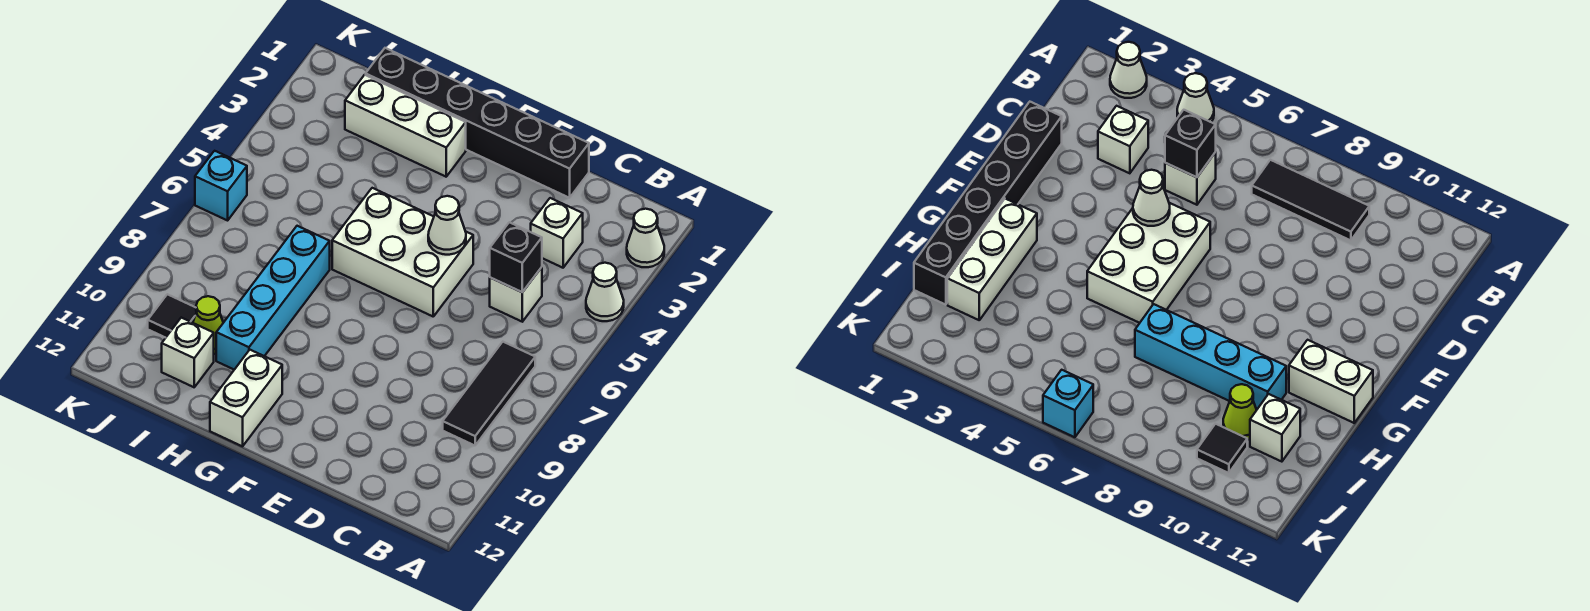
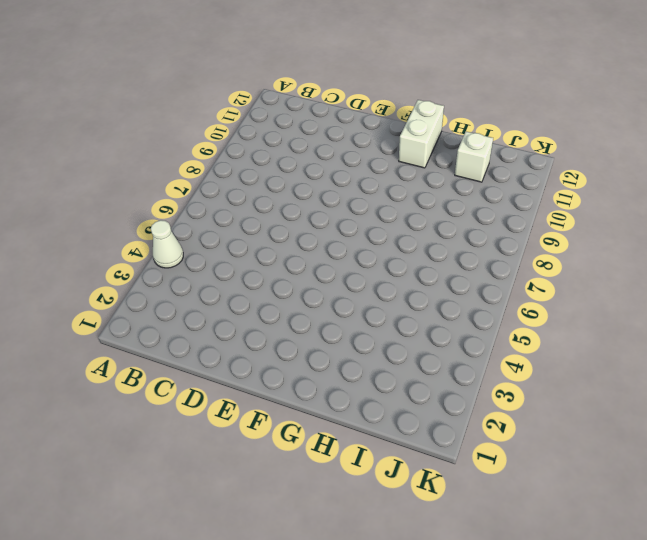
none -> white 1x1 cone [627,209,664,267]
none -> black 1x3 tile [443,342,535,445]
none -> white 1x1 brick [531,198,583,268]

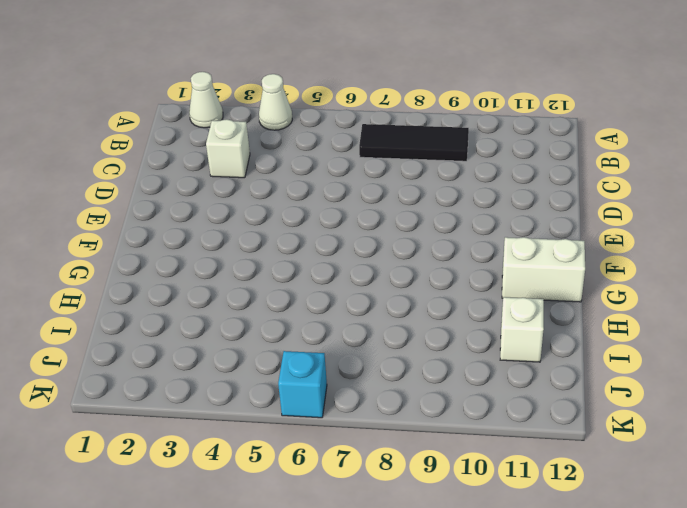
none -> white 1x1 brick [490,267,542,322]
none -> black 1x6 brick [366,48,589,198]
none -> white 2x3 brick [332,188,473,316]

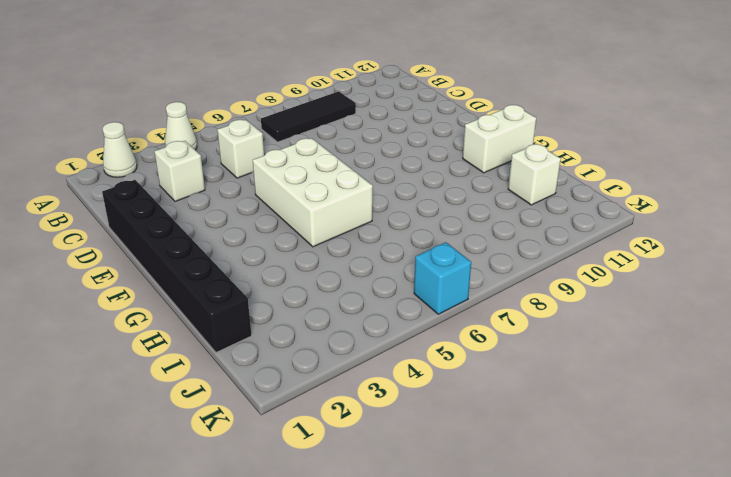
none -> white 1x3 brick [345,75,466,177]
none -> cyan 1x4 brick [216,226,330,370]
none -> lime 1x1 cone [193,296,223,354]

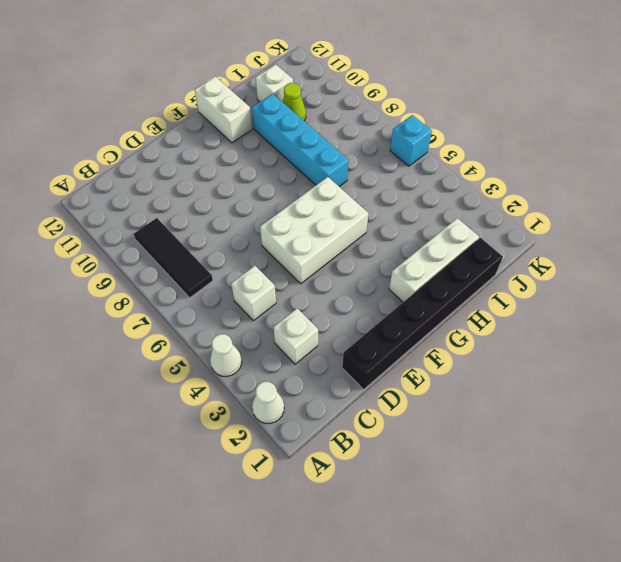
none -> black 1x1 tile [148,294,197,338]
none -> black 1x1 brick [490,222,542,292]
none -> white 1x1 cone [428,196,466,255]

